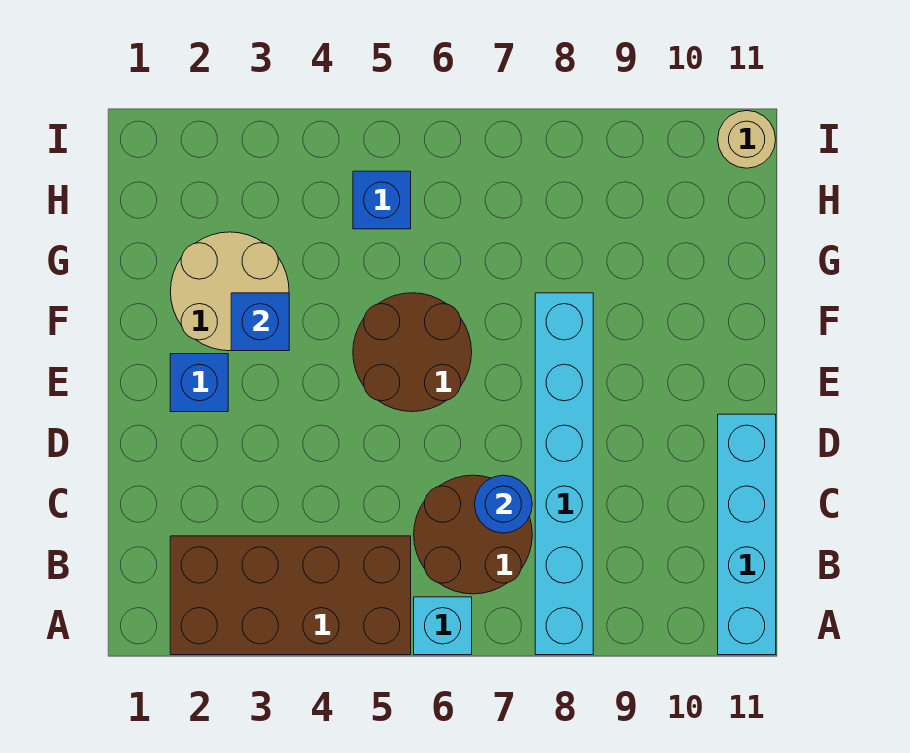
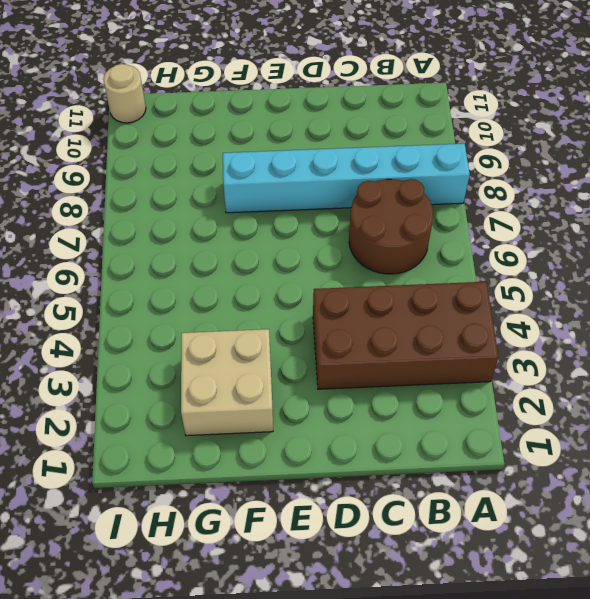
brown 2x4 brick [313,282,499,389] -> brown 2x4 brick turned to [170,536,411,655]
tan 2x2 brick [181,329,273,436] -> tan 2x2 round brick [170,232,289,351]
none -> cyan 1x1 brick [414,597,472,655]
none -> cyan 1x4 brick [718,414,776,655]
none -> blue 1x1 brick [170,354,228,412]

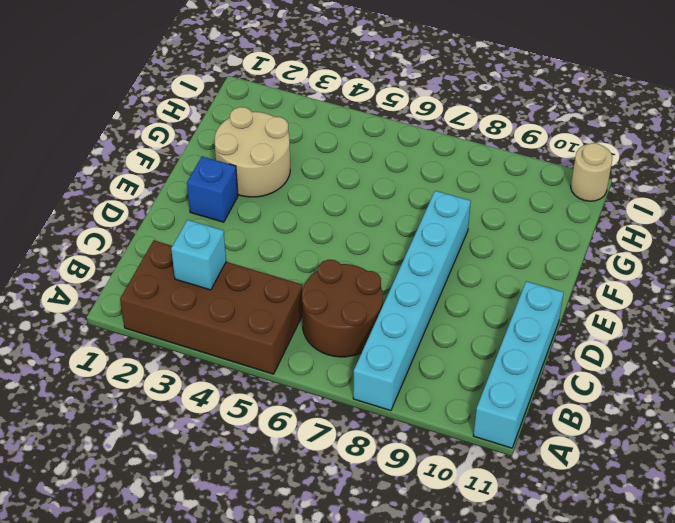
cyan 1x1 brick [171,220,226,290] -> cyan 1x1 brick moved to [414,597,472,655]
none -> brown 2x2 round brick [353,293,472,412]
none -> blue 1x1 brick [353,171,411,229]
none -> blue 1x1 round brick [475,475,532,533]

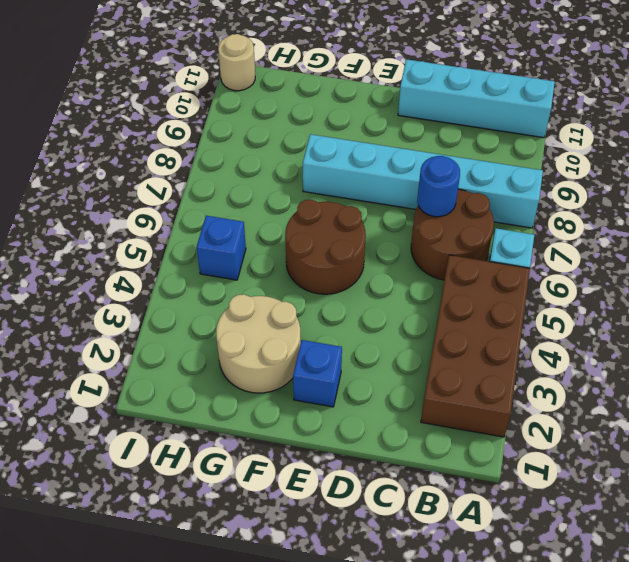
none -> blue 1x1 brick [231,293,289,351]

